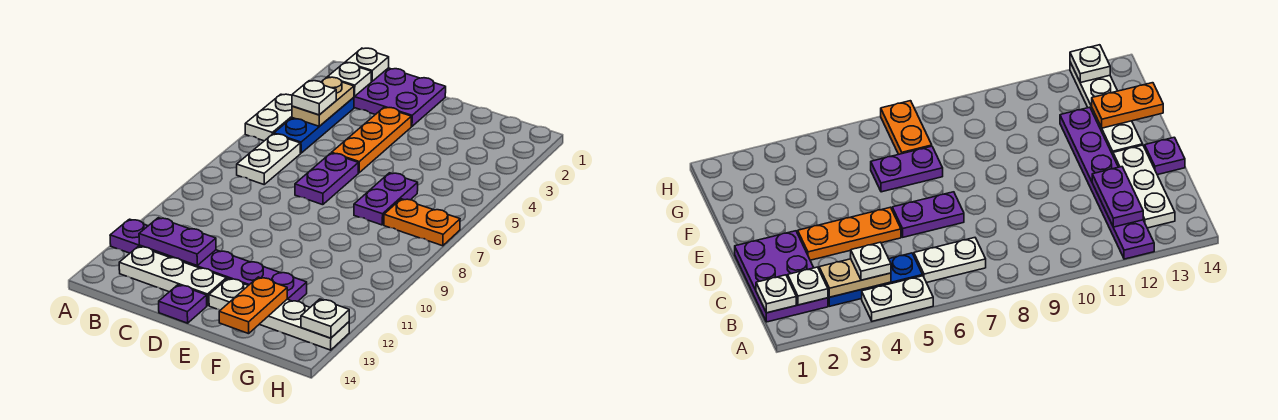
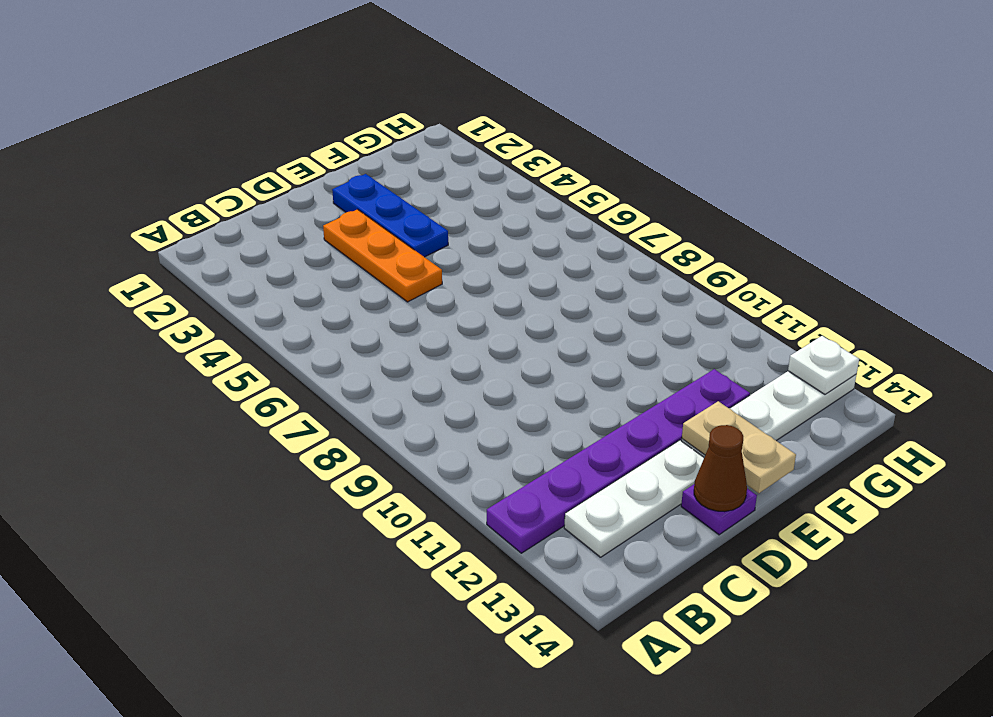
brown 1x1 cone [694,425,747,512] -> none
blue 1x3 plate [332,174,448,257] -> blue 1x3 plate moved to [274,98,354,153]
tan 1x2 plate [682,401,796,493] -> tan 1x2 plate moved to [292,77,354,126]
none -> white 1x2 plate [245,94,292,141]
none -> purple 2x3 plate [354,68,446,126]
none -> white 1x2 plate [237,134,300,184]

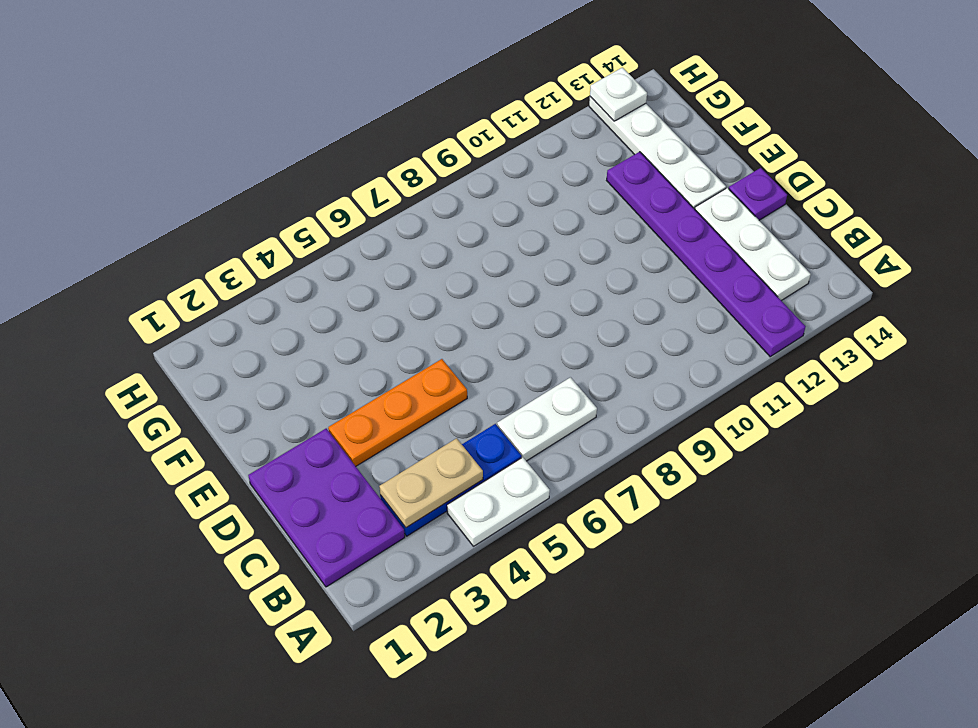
none -> purple 1x2 plate [295,153,358,205]
none -> purple 1x2 plate [354,173,418,225]
none -> orange 1x2 plate [384,199,460,246]

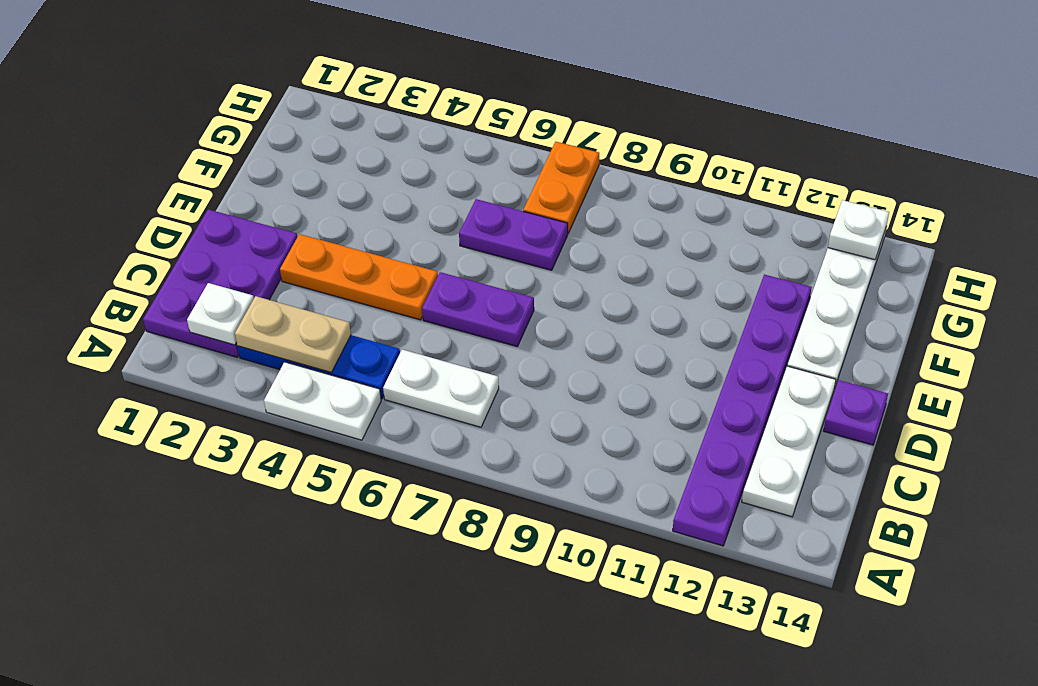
none -> white 1x1 plate [345,48,389,81]
none -> purple 1x2 plate [139,218,216,266]
none -> orange 1x2 plate [219,277,287,334]

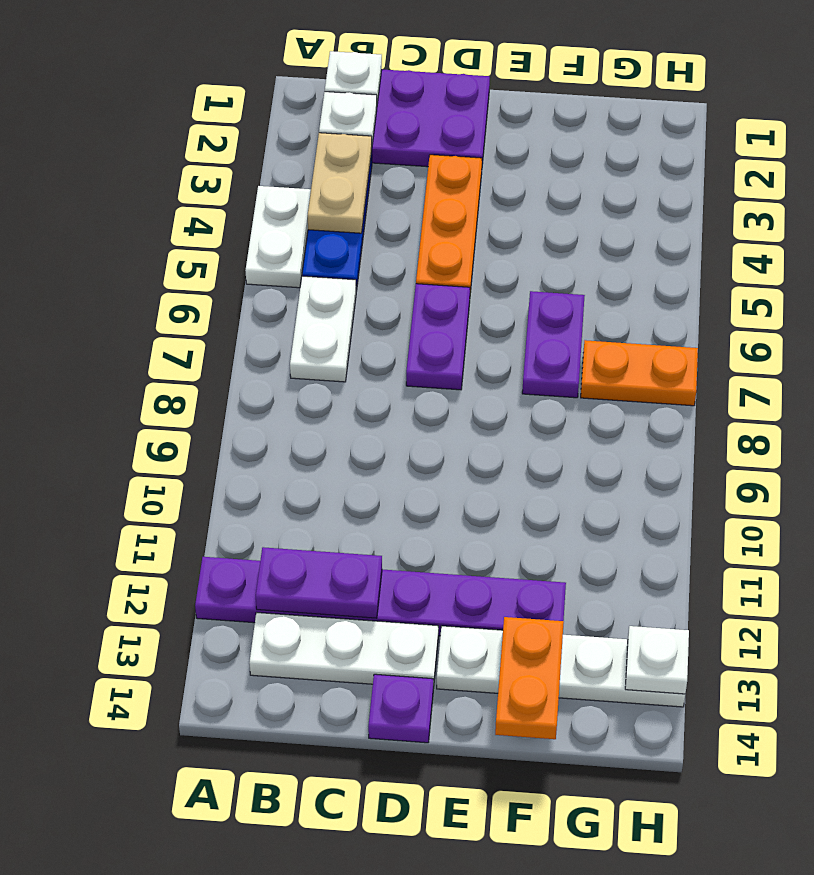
none -> white 1x1 plate [292,81,336,115]

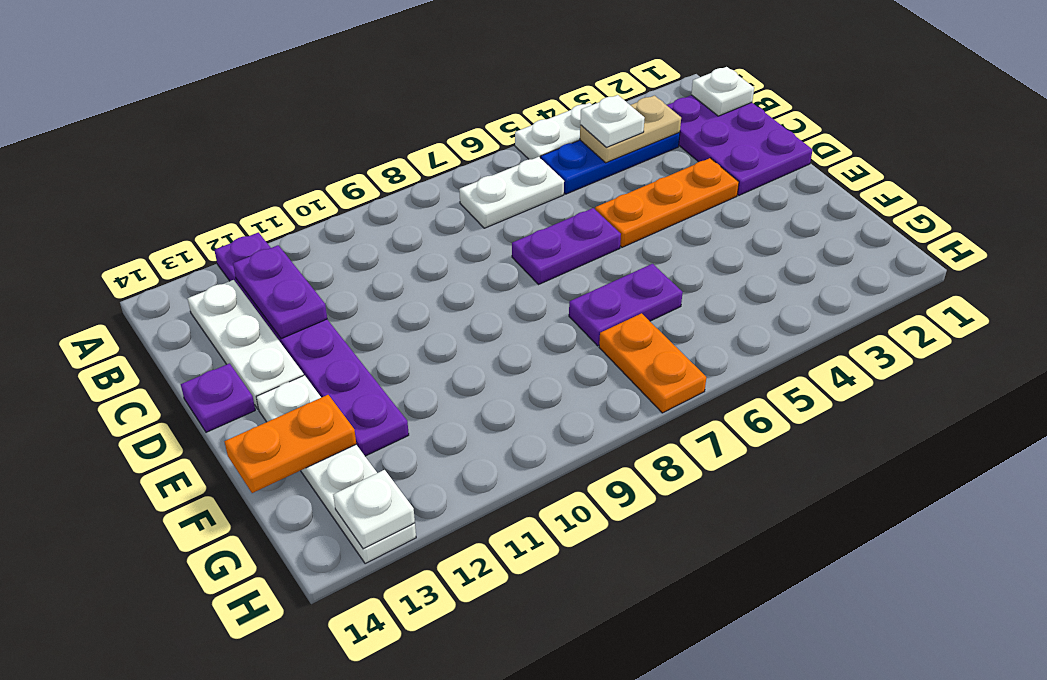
none -> white 1x1 plate [328,63,371,96]

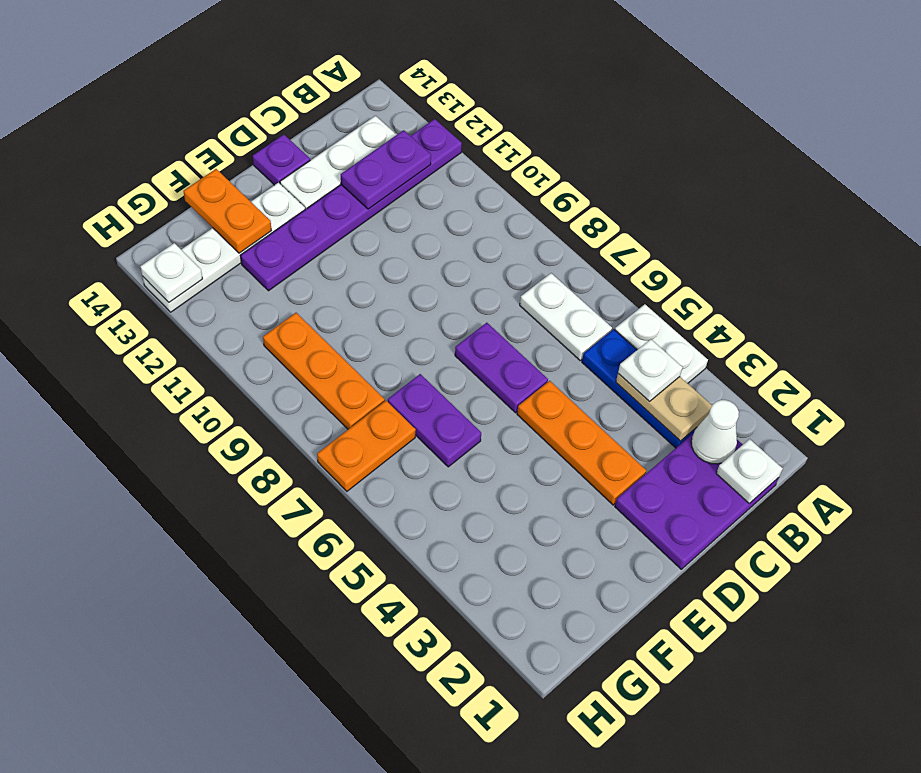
white 1x1 cone [691,400,739,464] -> white 1x1 plate [328,63,371,96]
orange 1x3 plate [263,313,385,429] -> none

